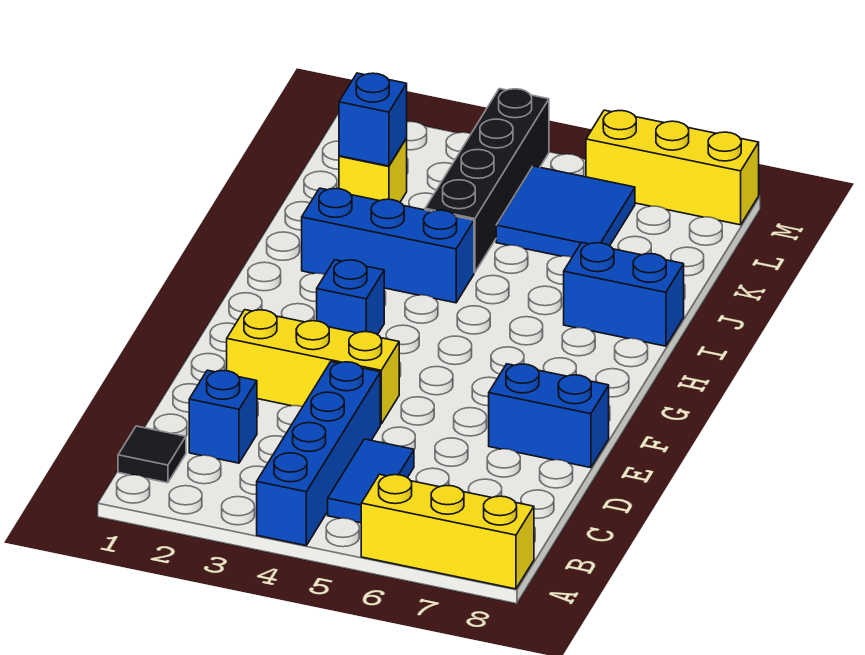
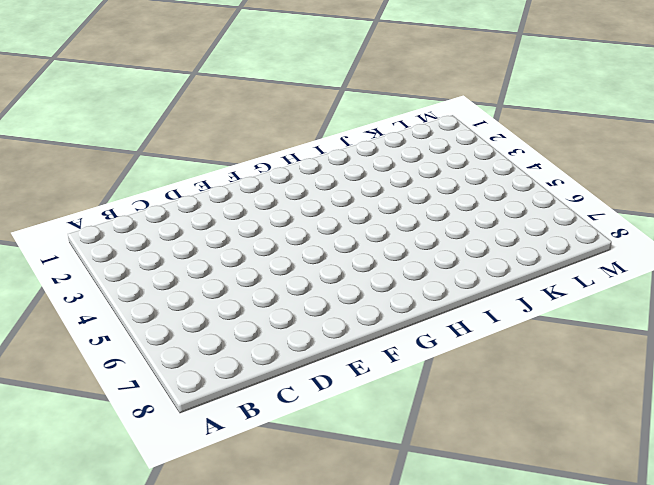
none -> blue 1x4 brick [257,362,380,546]
none -> yellow 1x3 brick [361,474,534,589]
none -> black 1x1 tile [118,426,186,483]

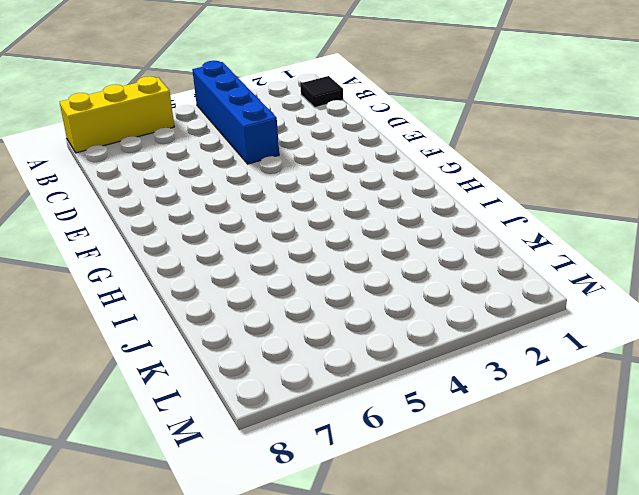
none -> blue 1x2 tile [328,439,414,523]
none -> blue 1x1 brick [189,370,257,463]
none -> yellow 1x3 brick [227,310,399,424]

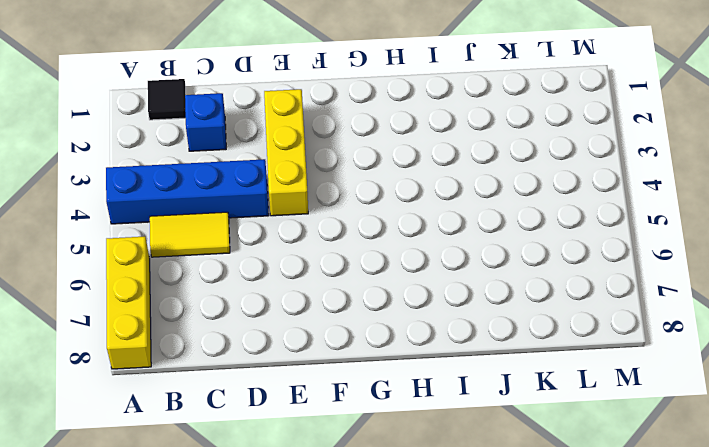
yellow 1x2 tile [150,212,230,257] -> blue 1x2 tile [328,439,414,523]
none -> blue 1x2 brick [489,364,609,468]
none -> blue 1x1 brick [317,260,384,335]
none -> blue 1x3 brick [302,188,474,303]

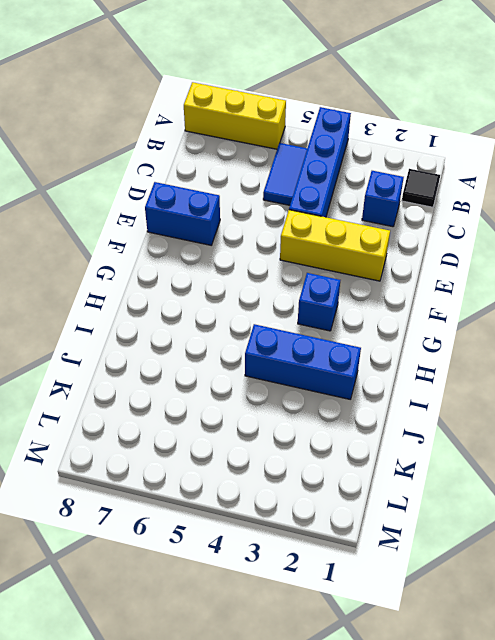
none -> blue 1x2 brick [564,242,684,346]
none -> black 1x4 brick [425,89,549,273]
none -> yellow 1x1 brick [339,138,407,202]

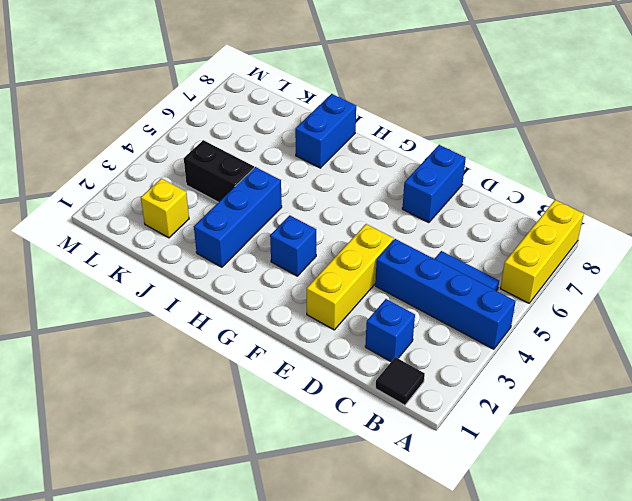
black 1x2 brick [184,140,254,202] -> black 1x4 brick [425,89,549,273]
none -> blue 2x2 tile [496,166,635,257]
none -> yellow 1x3 brick [586,110,759,225]
none -> blue 1x1 brick [339,73,407,166]

